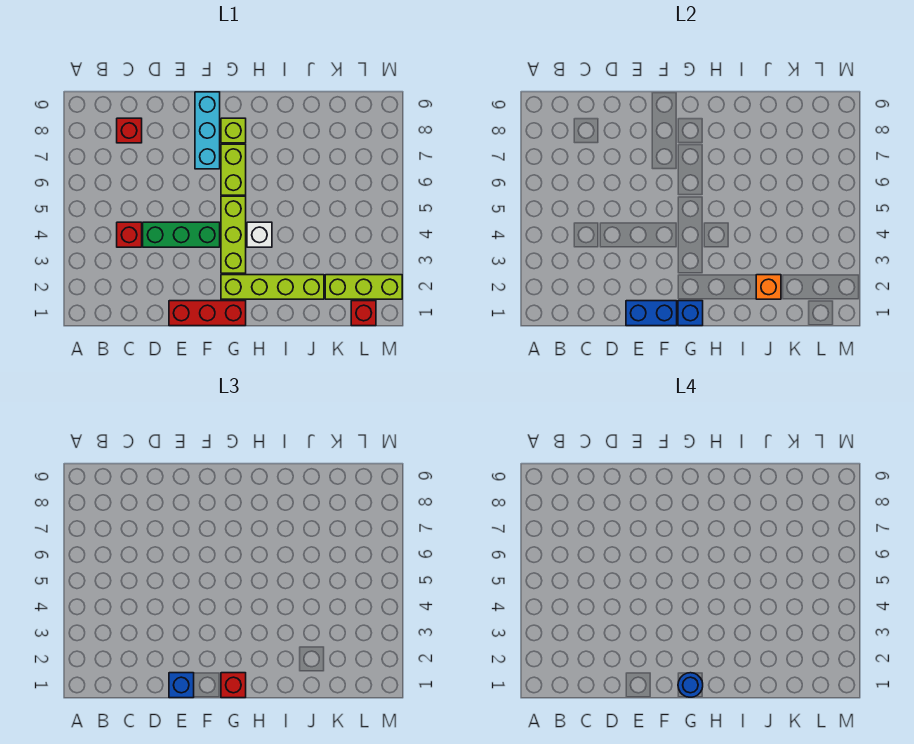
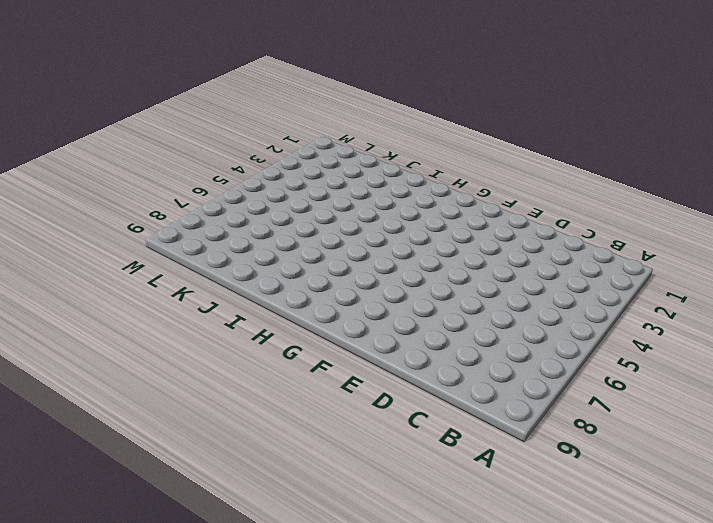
none -> red 1x1 brick [117,222,142,247]
none -> red 1x1 brick [117,118,142,143]
none -> green 1x3 brick [143,222,220,247]

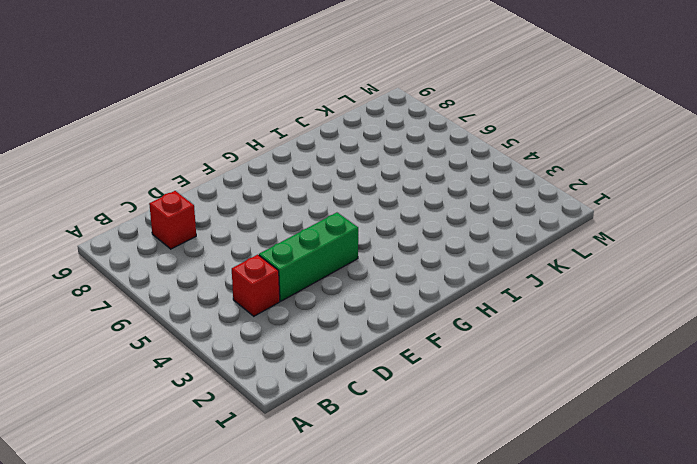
none -> red 1x3 brick [169,301,246,326]
none -> cyan 1x3 brick [195,92,220,169]
none -> lime 1x4 brick [221,275,324,299]

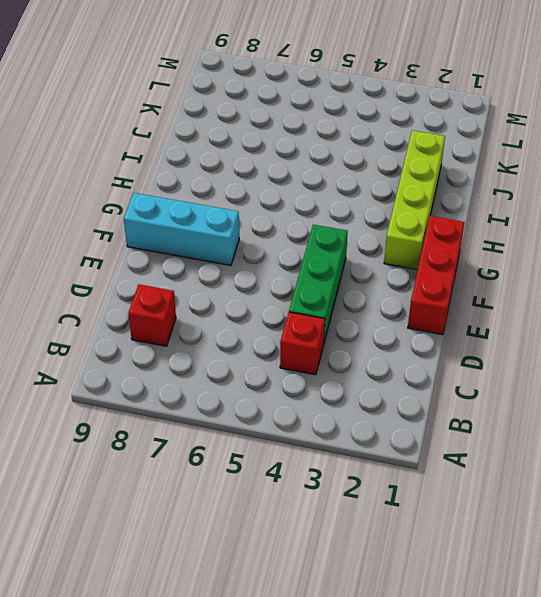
none -> lime 1x3 brick [221,196,246,273]
none -> lime 1x2 brick [221,144,246,195]
none -> lime 1x1 brick [221,118,246,143]

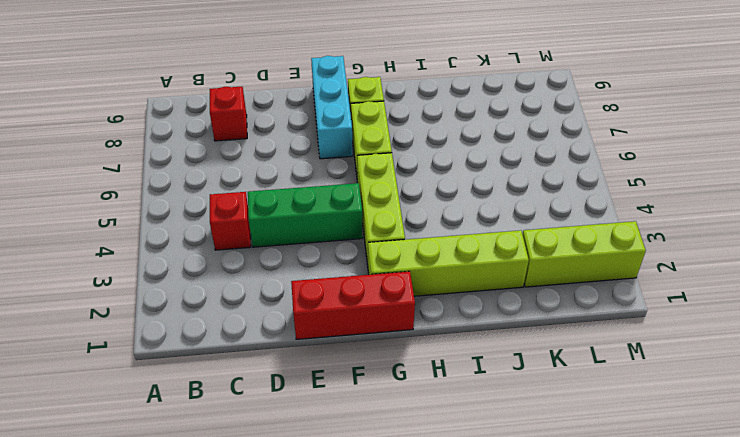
none -> white 1x1 brick [247,222,272,247]
none -> red 1x1 brick [351,301,376,326]
none -> blue 1x2 brick [626,301,677,326]

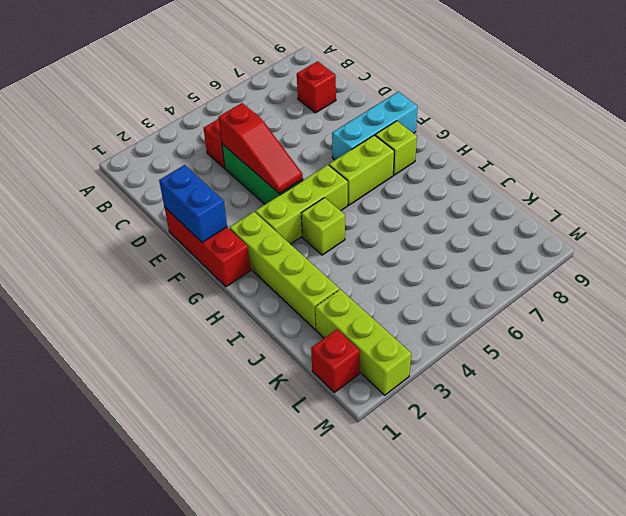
red 1x3 slope [219,103,303,194] -> none
lime 1x1 brick [301,198,345,255] -> white 1x1 brick [247,222,272,247]
none -> blue 1x1 brick [678,301,703,326]
none -> orange 1x1 brick [756,275,781,299]
none -> blue 1x1 brick [169,673,194,698]

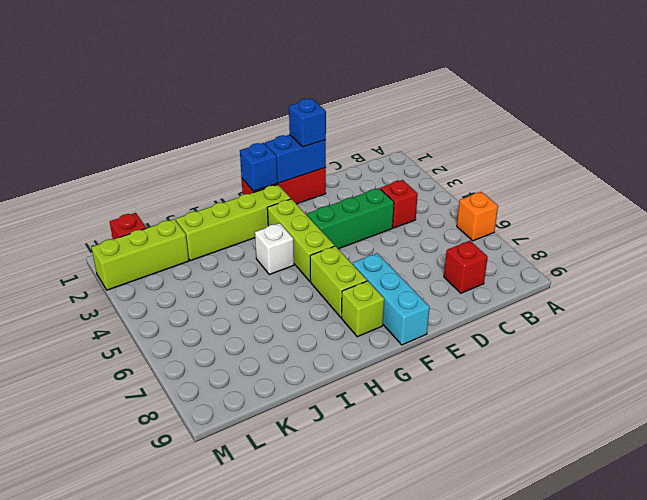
orange 1x1 brick [457,192,498,241] -> orange 1x1 brick moved to [756,275,781,299]
none -> red 1x1 brick [221,673,246,698]
none -> blue 1x1 round brick [678,673,703,697]

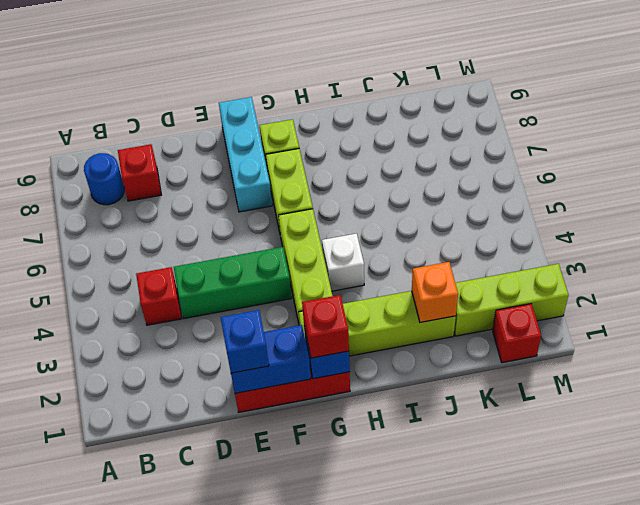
blue 1x1 round brick [84,153,124,205] -> blue 1x1 round brick moved to [678,673,703,697]

